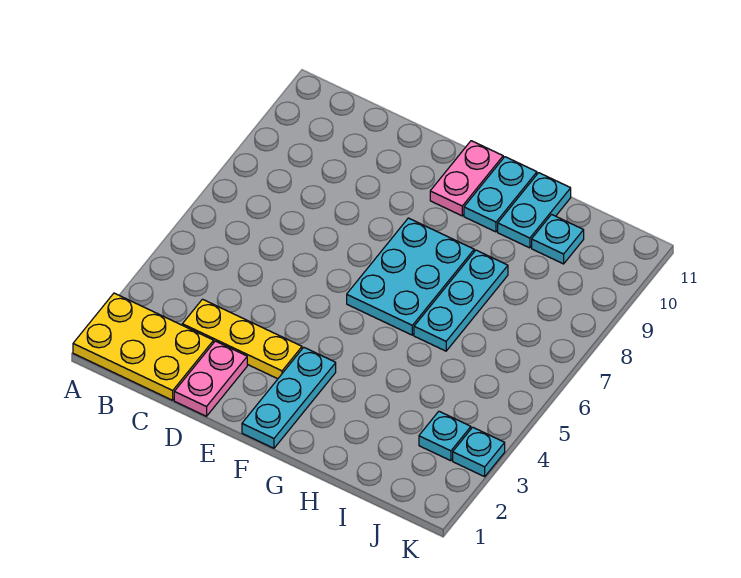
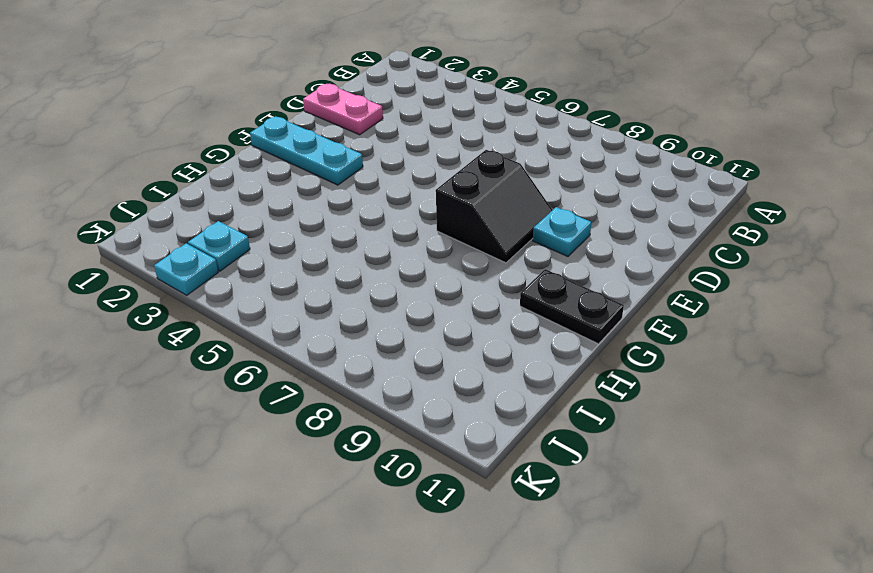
black 2x2 slope [436,150,552,263] -> cyan 2x3 plate [347,218,474,335]
cyan 1x1 plate [533,207,591,256] -> cyan 1x1 plate moved to [532,215,584,264]
black 1x2 plate [520,269,624,344] -> cyan 1x2 plate [464,157,537,232]
none -> yellow 2x3 plate [73,293,214,400]
none -> yellow 1x3 plate [182,299,302,379]
none -> pink 1x2 plate [430,141,503,216]

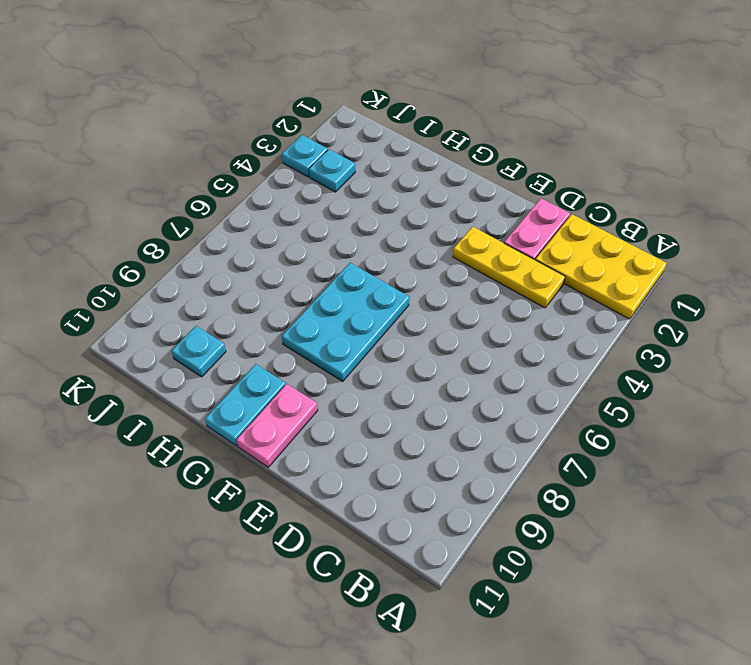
none -> cyan 1x3 plate [242,347,336,448]
none -> cyan 1x3 plate [414,250,508,351]
none -> cyan 1x2 plate [498,173,571,248]

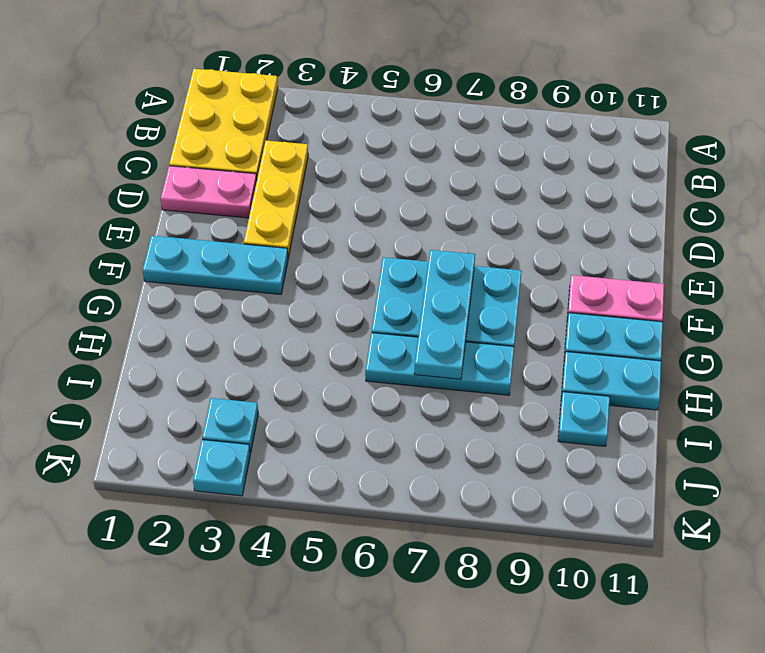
cyan 1x3 plate [414,250,475,379] -> none

